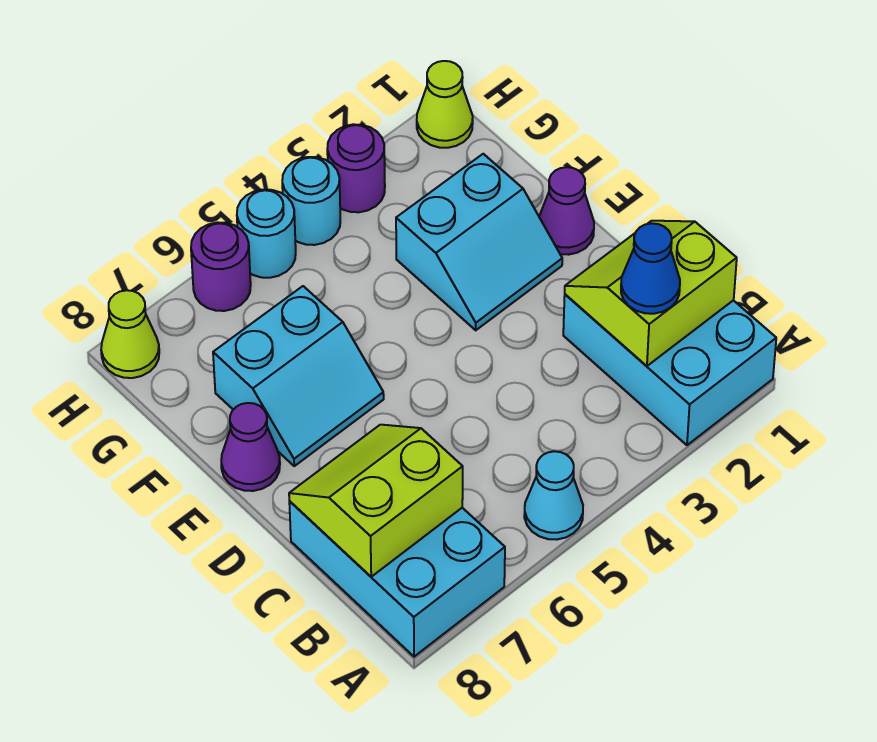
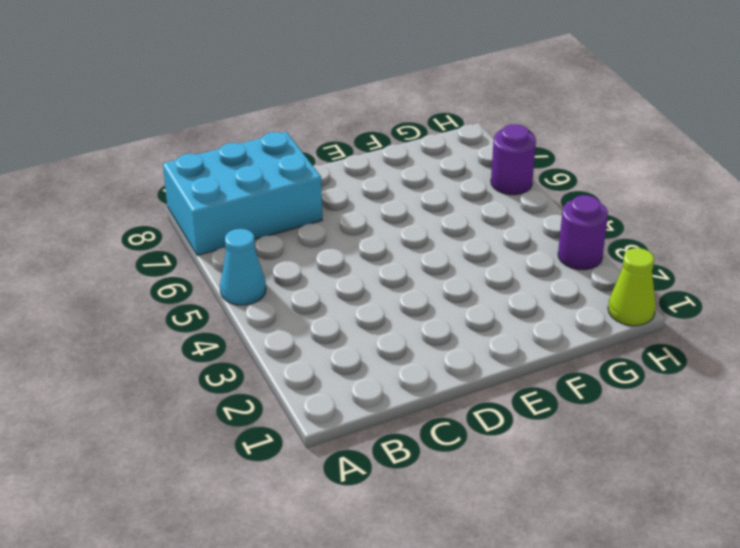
none -> cyan 2x3 brick [563,294,776,445]
none -> purple 1x1 cone [539,167,594,255]
none -> cyan 2x2 slope [396,154,562,330]

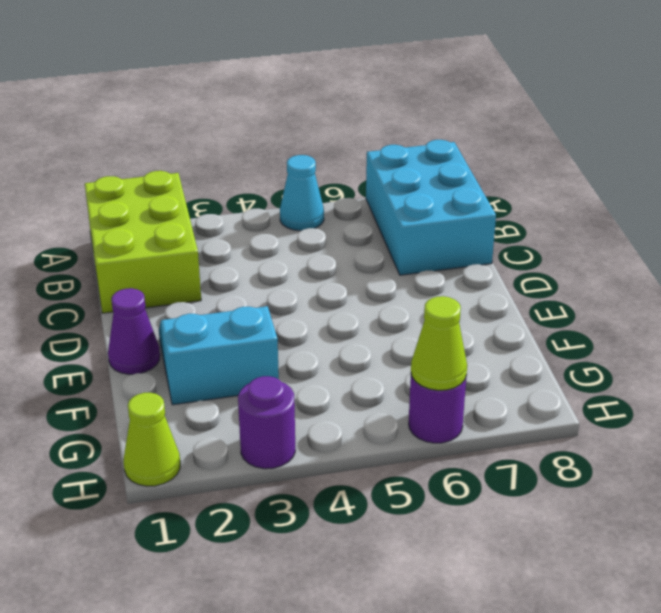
lime 2x3 brick [85,171,201,313] -> cyan 2x3 brick [563,294,776,445]
lime 1x1 cone [411,296,467,390] -> lime 1x1 cone moved to [101,290,159,378]
none -> cyan 2x2 slope [213,286,384,466]
none -> purple 1x1 cone [221,403,280,491]
none -> cyan 1x1 round brick [282,157,340,245]

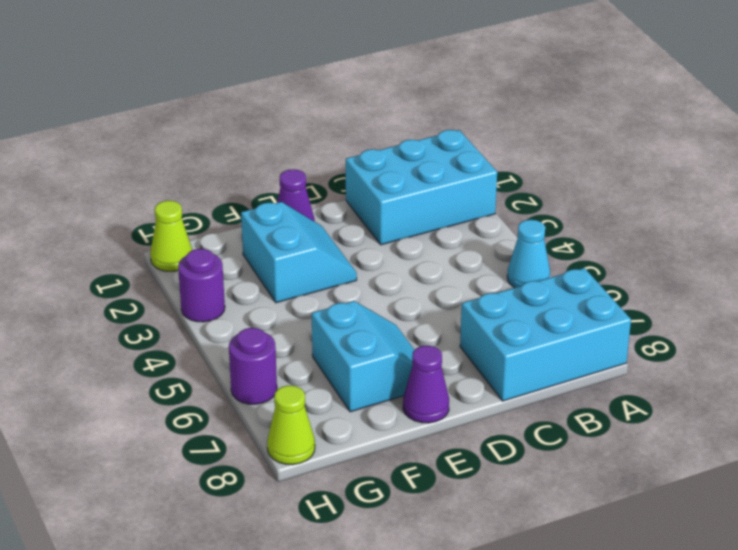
none -> cyan 1x1 round brick [282,157,340,245]
none -> cyan 1x1 round brick [237,190,296,278]
none -> lime 2x2 slope [565,221,737,366]

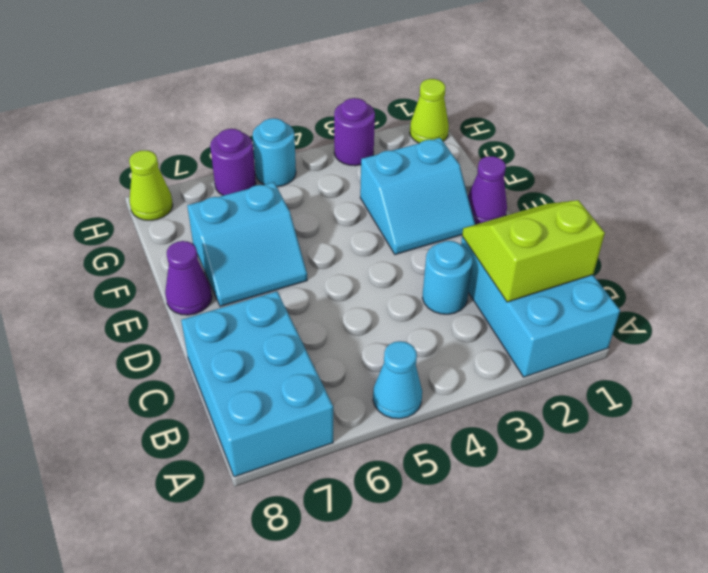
cyan 1x1 round brick [422,241,473,314] -> cyan 1x1 round brick moved to [282,157,340,245]
none -> lime 2x2 slope [289,425,463,577]
none -> blue 1x1 cone [621,223,680,314]

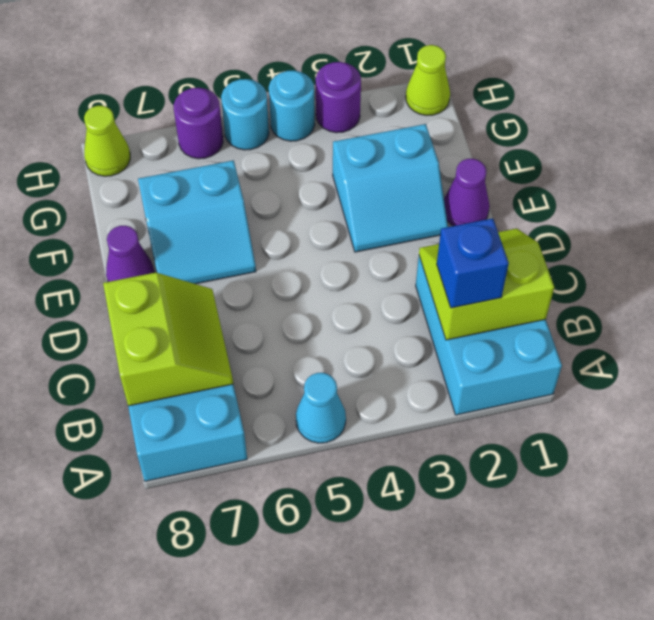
blue 1x1 brick [436,218,509,308] -> blue 1x1 cone [621,223,680,314]
lime 2x2 slope [103,273,233,406] -> lime 2x2 slope turned to [289,425,463,577]

